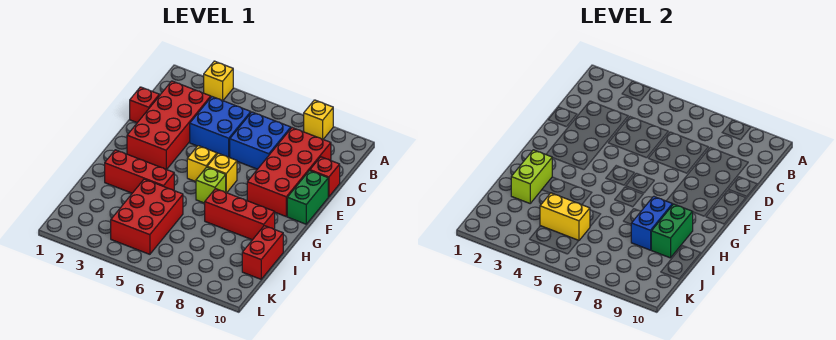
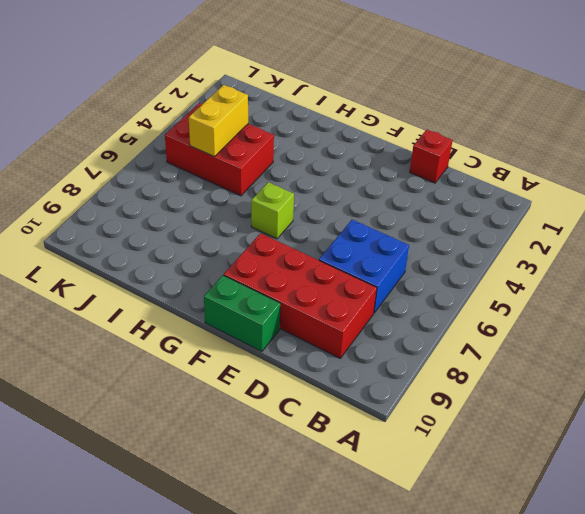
none -> yellow 1x1 brick [204,61,233,100]
none -> yellow 1x1 brick [304,100,333,139]
none -> red 2x4 brick [127,81,211,169]

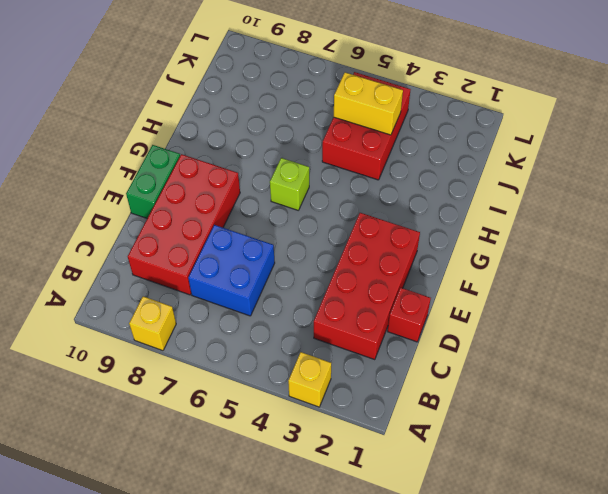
none -> blue 2x2 brick [190,97,251,157]
none -> red 1x1 brick [310,157,340,197]
none -> yellow 1x1 brick [187,146,217,182]

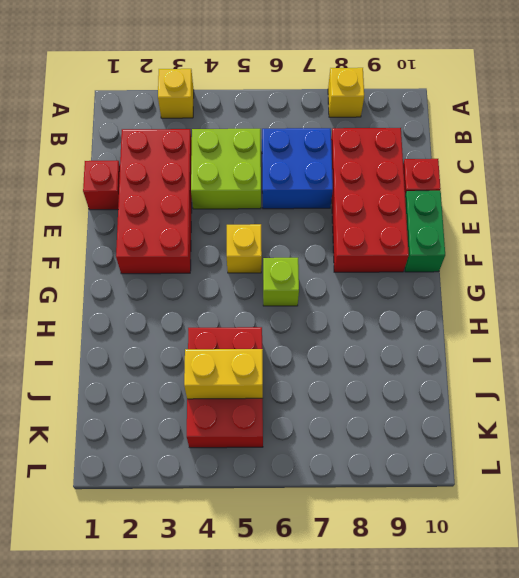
lime 2x2 brick [191,129,261,209] -> blue 2x2 brick [190,97,251,157]
none -> yellow 1x1 brick [207,153,237,193]
none -> red 1x3 brick [105,150,174,193]
none -> red 1x3 brick [205,189,275,240]

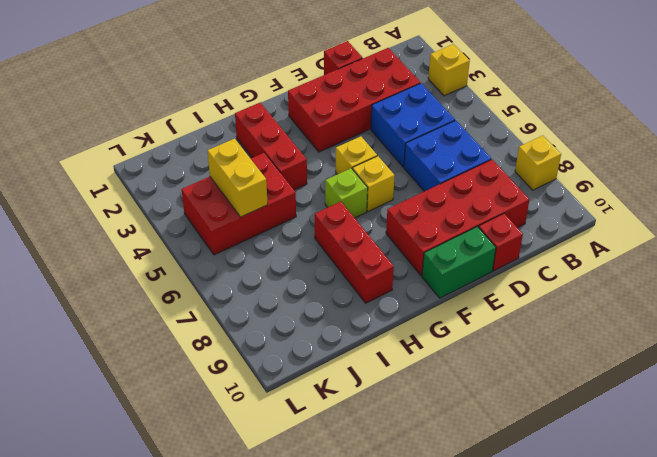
none -> red 1x2 brick [242,226,283,279]
none -> lime 1x2 brick [511,150,552,203]
none -> blue 1x2 brick [631,196,673,250]

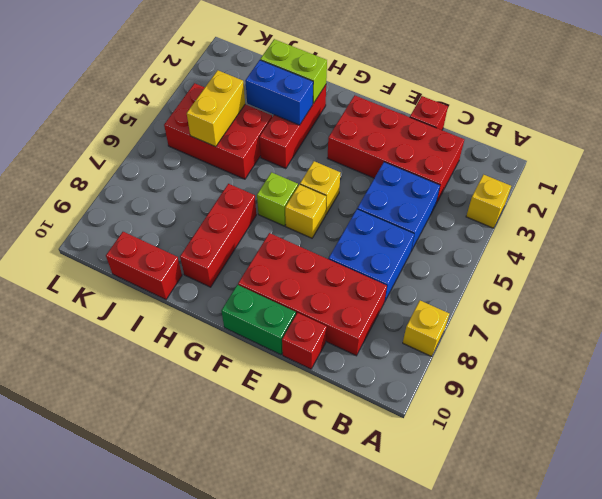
blue 1x2 brick [245,60,313,125] -> blue 1x2 brick moved to [631,196,673,250]
none -> green 1x2 brick [651,204,693,258]

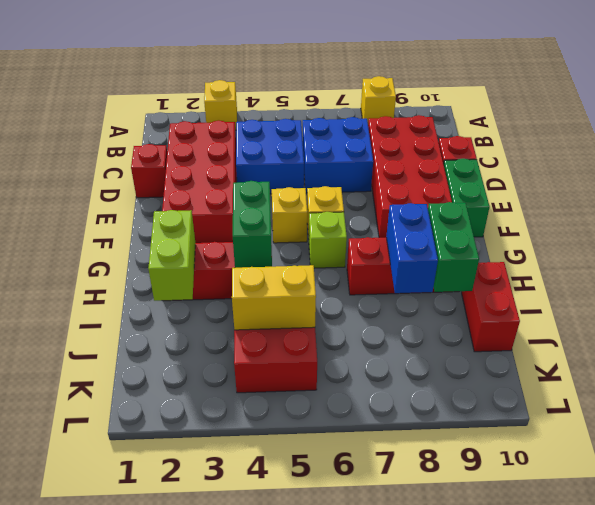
green 1x2 brick [233,181,272,268] -> none

